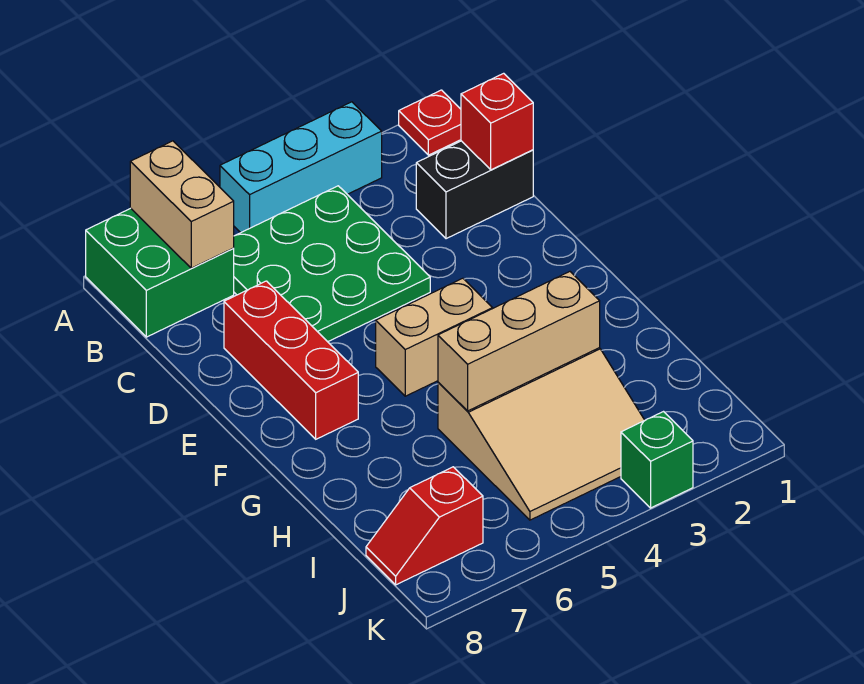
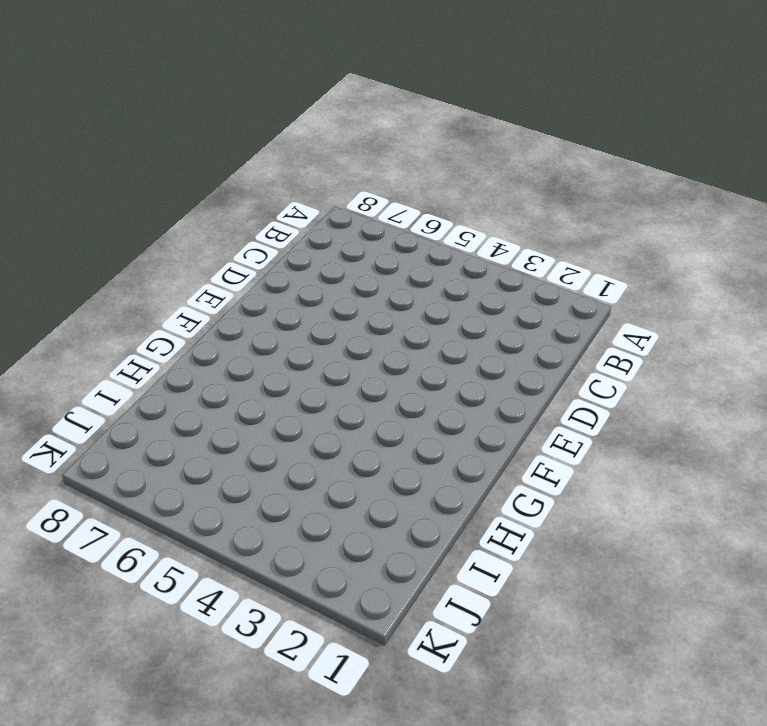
none -> red 1x1 plate [399,90,461,155]
none -> cyan 1x3 brick [220,102,382,233]
none -> green 2x2 brick [86,208,234,337]

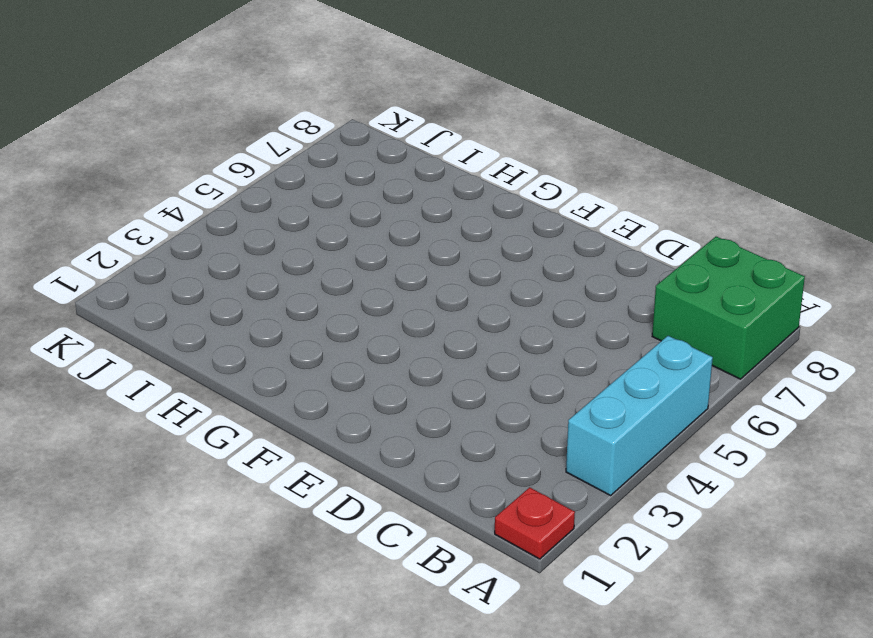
none -> green 3x3 plate [234,186,430,342]
none -> black 1x2 brick [416,141,533,239]
none -> red 1x3 brick [224,281,358,439]

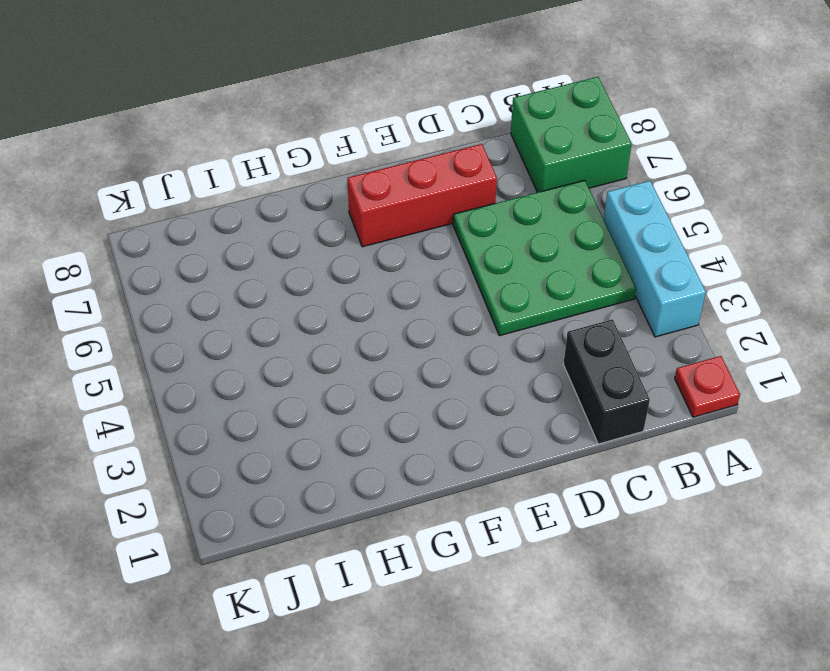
none -> tan 1x2 brick [376,278,493,396]
none -> tan 3x3 slope [438,348,645,520]
none -> red 1x2 slope [366,467,483,585]

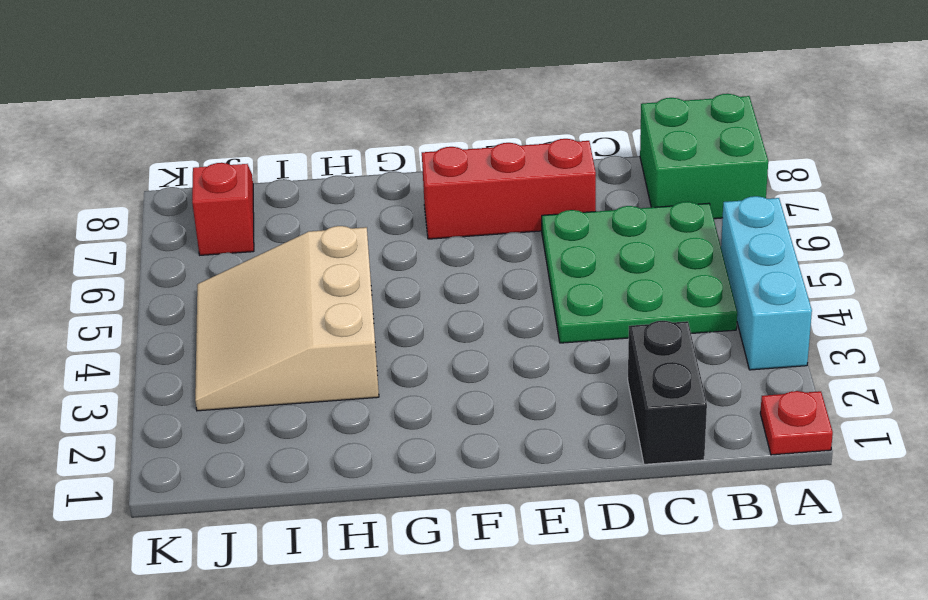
none -> tan 1x2 brick [376,278,493,396]
none -> green 1x1 brick [621,412,693,508]
none -> tan 1x2 brick [130,141,234,268]

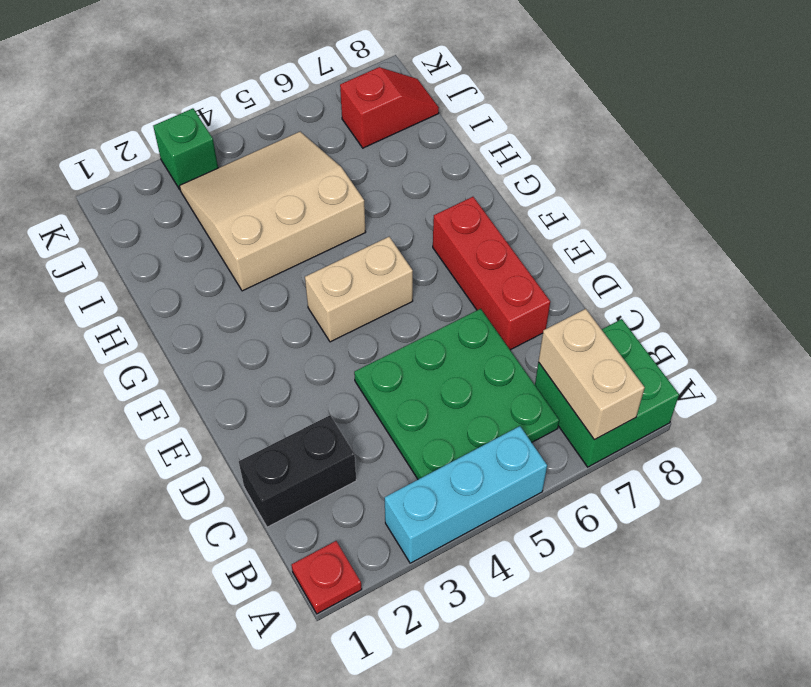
none -> red 1x1 brick [461,73,533,170]
none -> tan 1x3 brick [438,272,600,411]

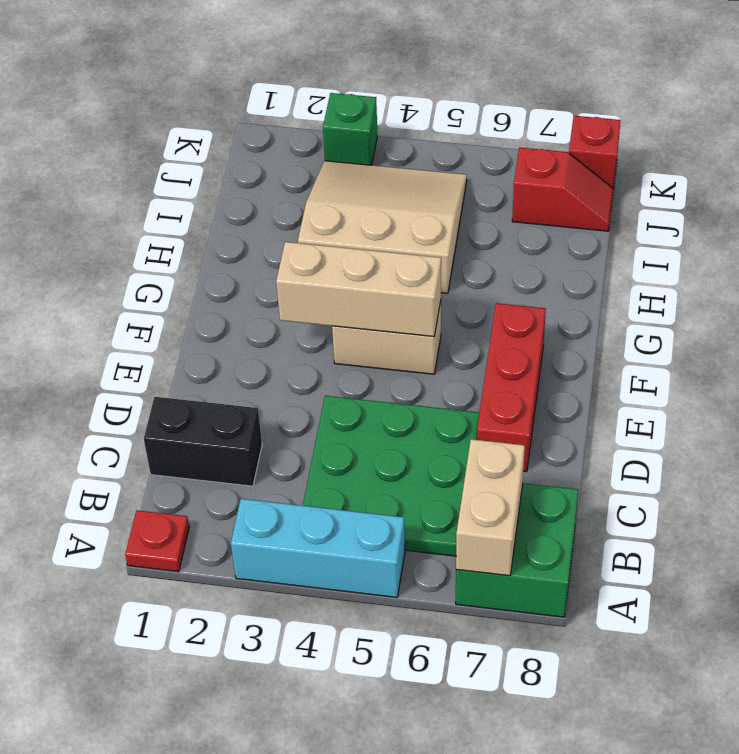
tan 1x3 brick [276,242,441,336] -> tan 1x3 brick moved to [438,272,600,411]
red 1x1 brick [569,116,621,189] -> red 1x1 brick moved to [461,73,533,170]

